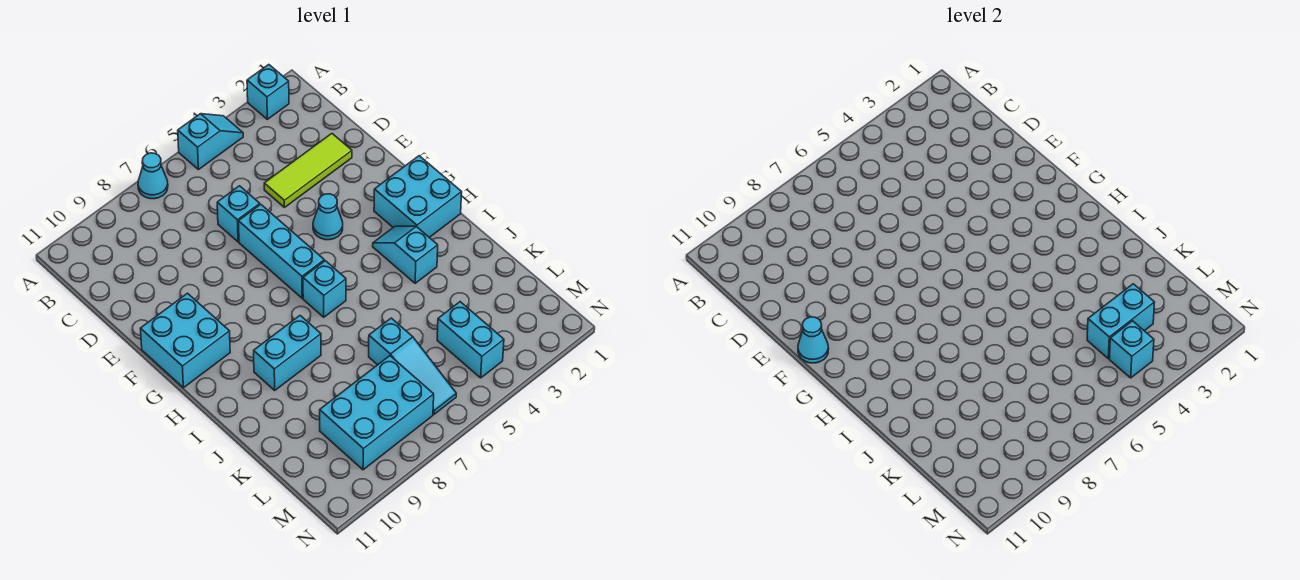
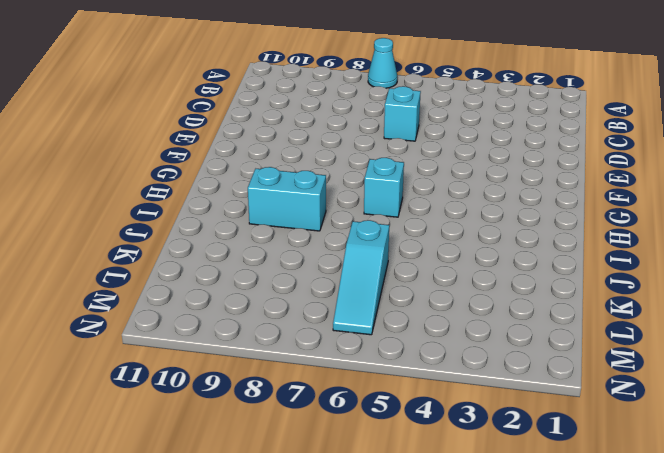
none -> cyan 1x1 brick [247,65,289,119]
none -> cyan 1x2 slope [178,114,243,170]
none -> lime 1x3 tile [264,134,352,207]

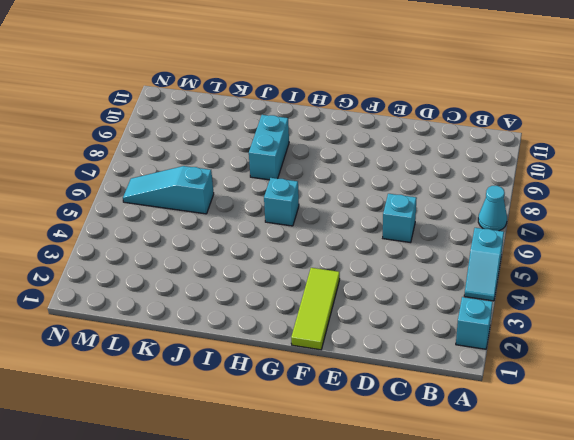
lime 1x3 tile [291,268,340,350] -> lime 1x3 tile moved to [264,134,352,207]
none -> cyan 1x3 brick [238,204,324,298]
none -> cyan 1x1 cone [313,194,343,240]
none -> cyan 2x2 brick [140,293,230,388]

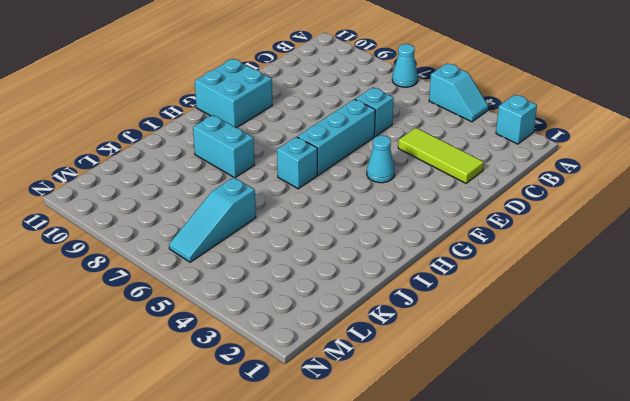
none -> cyan 2x2 brick [374,156,462,237]
none -> cyan 1x2 slope [373,226,438,283]
none -> cyan 1x2 brick [437,302,504,378]

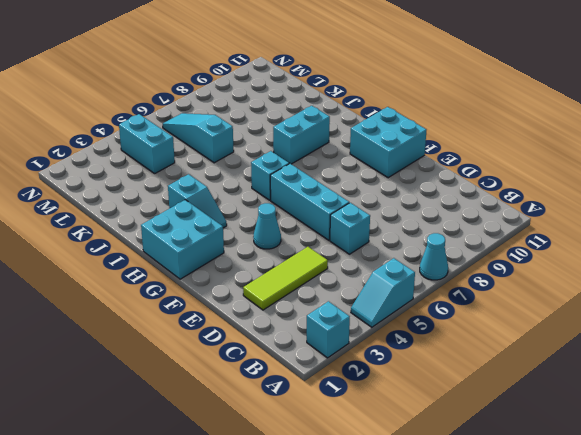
none -> cyan 2x3 brick [320,356,434,470]
none -> cyan 1x1 cone [798,317,829,363]
none -> cyan 1x2 brick [1087,284,1155,358]

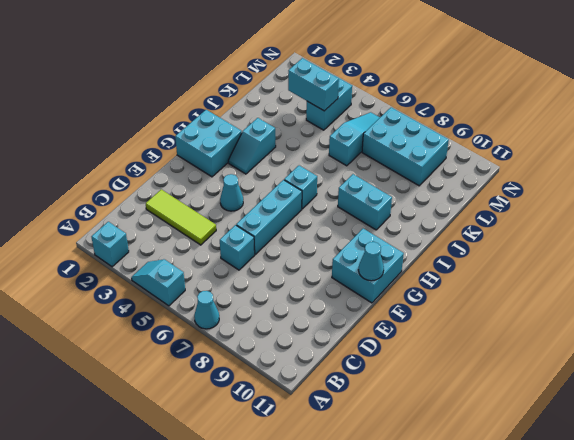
none -> cyan 1x1 brick [1109,321,1154,378]

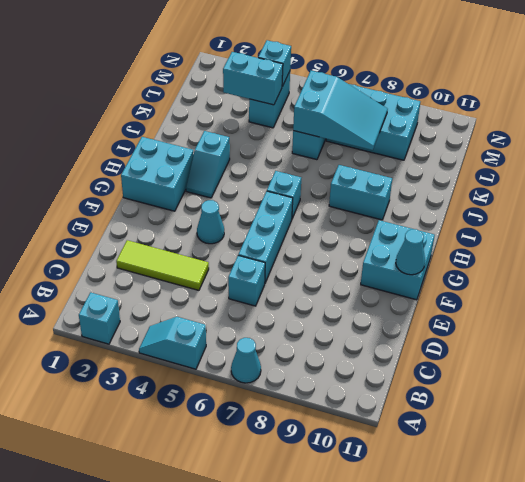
cyan 2x3 slope [293,71,388,150] -> none

